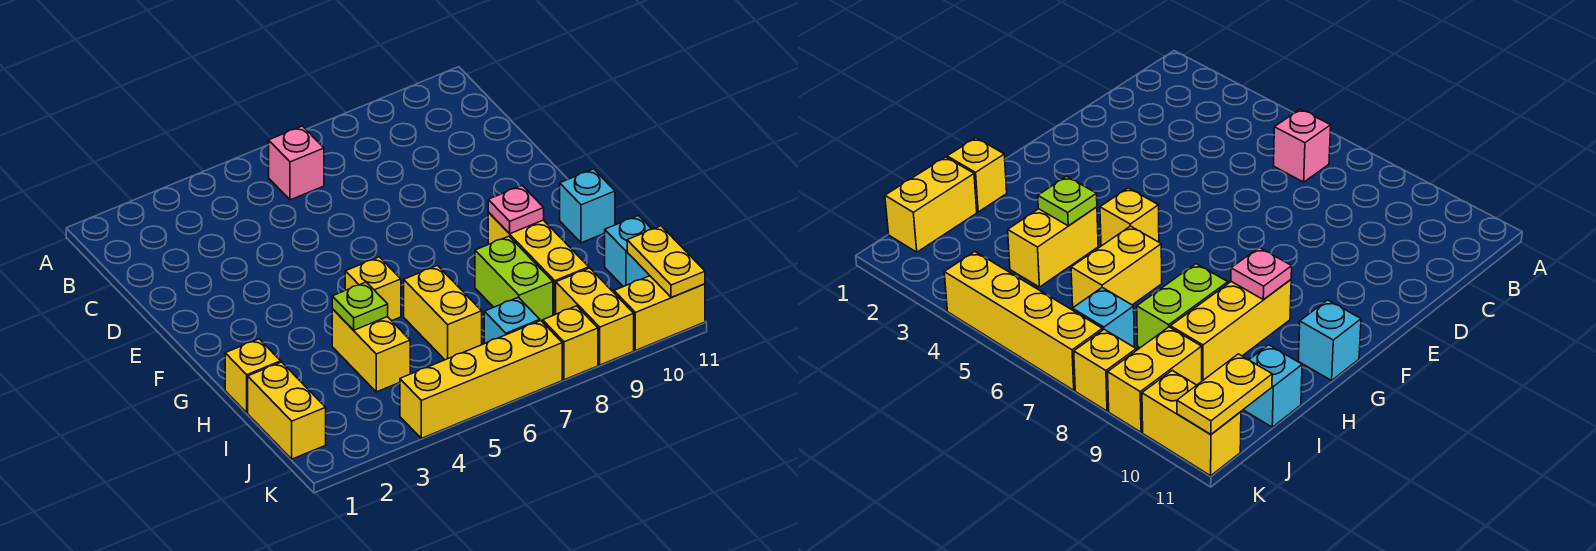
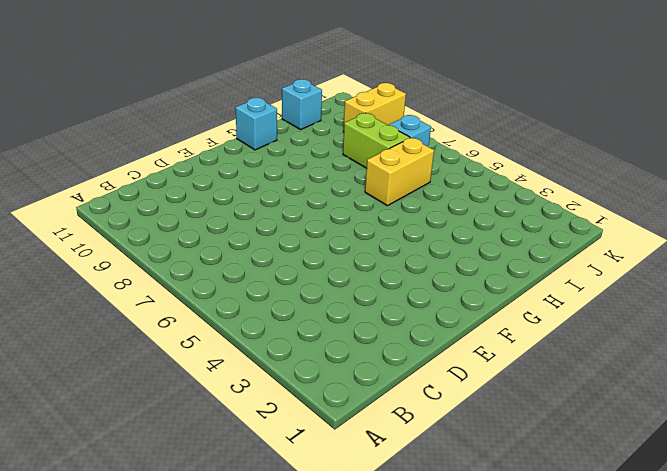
lime 1x2 brick [343,113,410,168] -> lime 1x2 brick turned to [475,236,553,322]
none -> pink 1x1 brick [269,126,324,200]
none -> yellow 1x1 brick [345,257,401,321]
none -> yellow 1x3 brick [488,212,589,315]

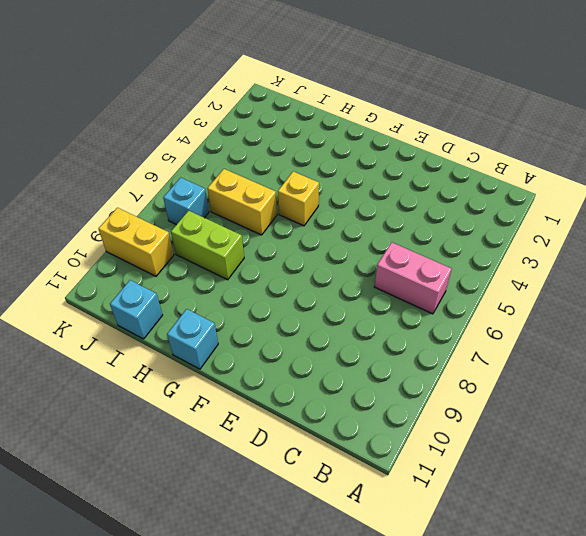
pink 1x2 brick [374,242,451,314] -> pink 1x1 brick [269,126,324,200]
none -> yellow 1x3 brick [488,212,589,315]
none -> yellow 1x1 brick [225,339,281,413]
none -> yellow 1x2 brick [332,309,410,392]

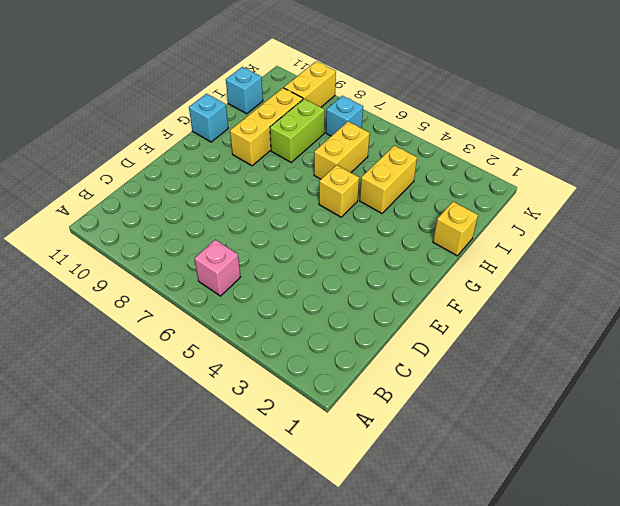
none -> yellow 1x2 brick [248,362,326,459]
none -> yellow 1x4 brick [400,321,562,438]
none -> yellow 1x1 brick [543,306,598,380]

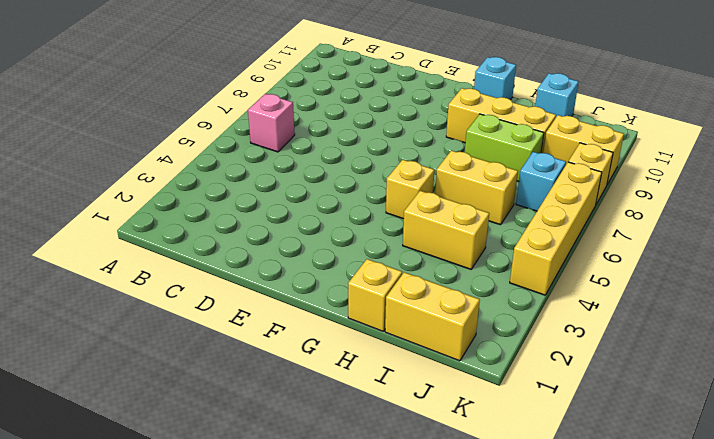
none -> yellow 1x2 brick [614,276,705,351]
none -> pink 1x1 plate [488,186,544,234]
none -> lime 1x1 plate [332,282,388,330]

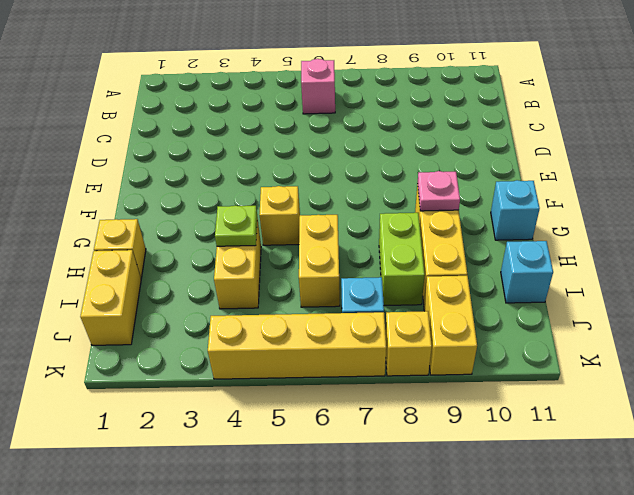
none -> yellow 1x2 brick [614,276,705,351]
none -> yellow 1x2 plate [627,226,705,298]

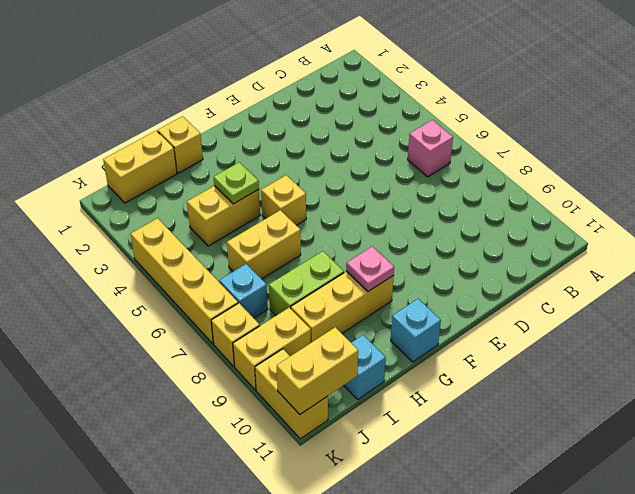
yellow 1x2 brick [277,327,358,414] -> yellow 1x2 plate [627,226,705,298]

